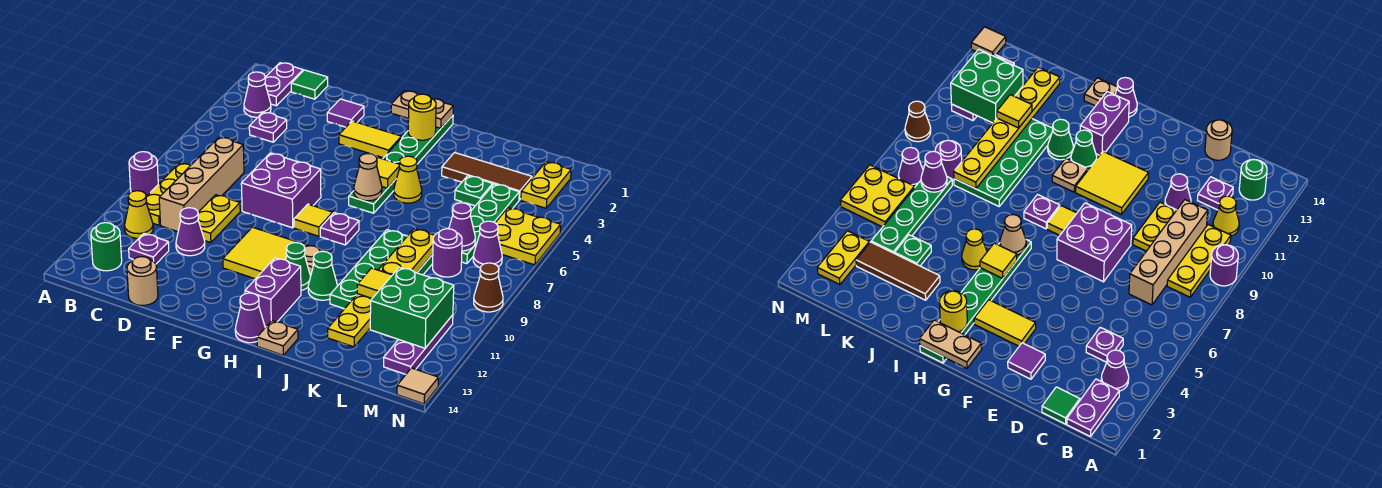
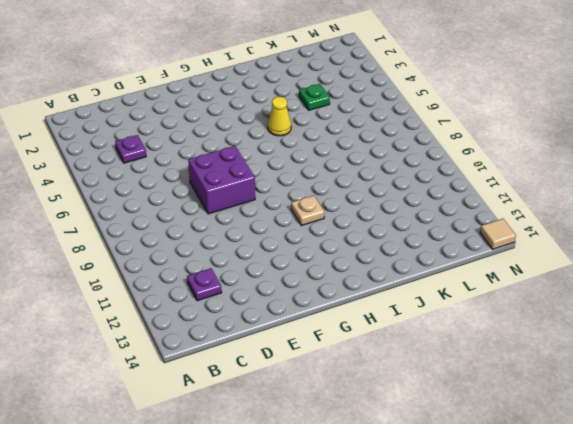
none -> purple 1x1 round brick [129,152,158,196]
none -> purple 1x2 plate [265,63,303,106]
none -> purple 1x1 cone [244,72,271,117]
none -> yellow 1x3 plate [146,163,191,225]

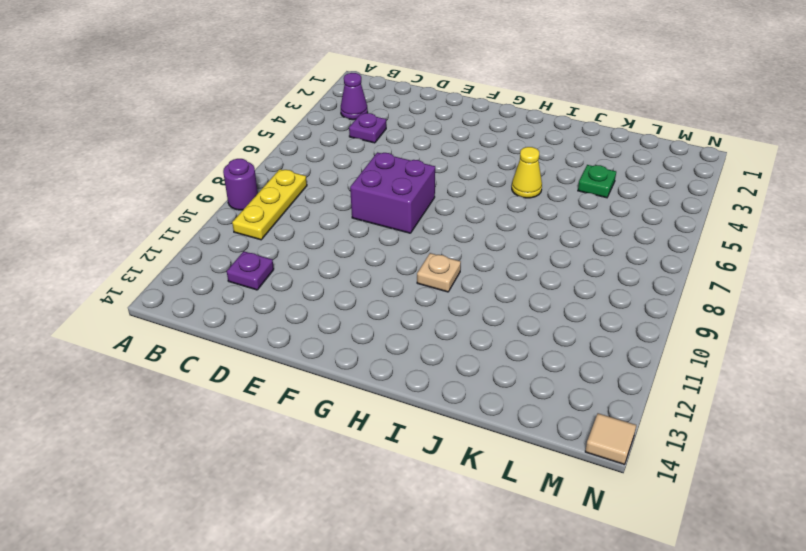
none -> purple 1x2 plate [265,63,303,106]
none -> yellow 1x1 cone [124,191,153,238]
none -> green 1x1 round brick [91,223,122,271]
none -> green 1x1 tile [291,70,328,99]

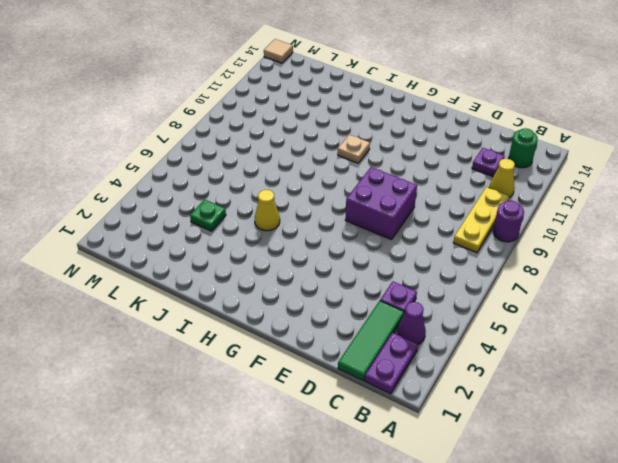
green 1x3 tile [338,301,404,380] -> green 1x1 tile [291,70,328,99]
none -> tan 1x4 brick [159,137,244,232]
none -> yellow 1x2 plate [198,195,240,243]
none -> purple 1x1 cone [176,208,205,256]
none -> tan 1x1 round brick [127,257,158,305]

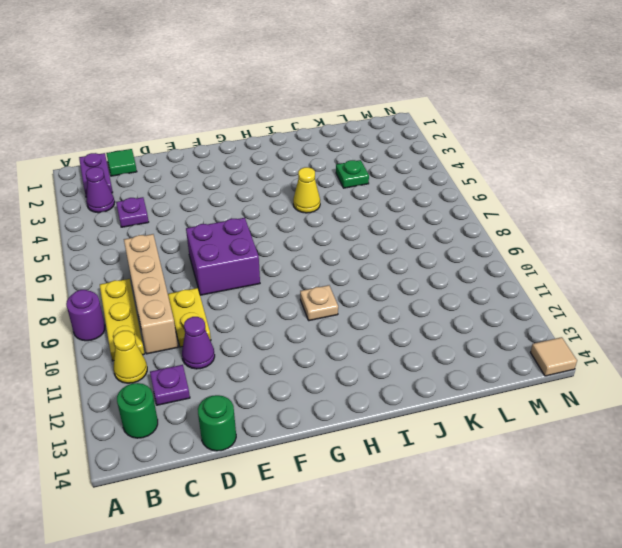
green 1x1 round brick [198,395,236,451] -> tan 1x1 round brick [127,257,158,305]
none -> purple 1x1 tile [327,99,364,127]
none -> yellow 1x2 tile [339,121,402,158]
none -> yellow 2x2 tile [223,227,304,279]
none -> yellow 1x1 tile [294,204,333,236]

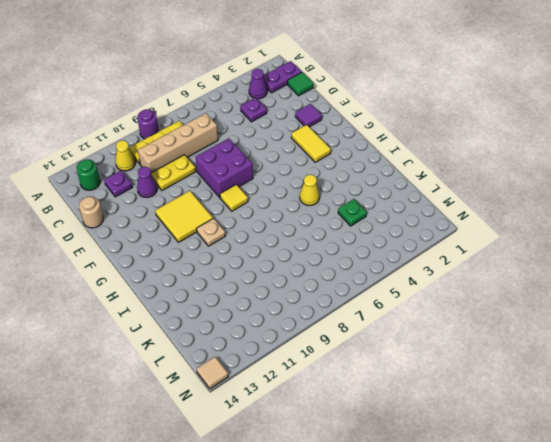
none -> green 1x6 plate [349,116,453,213]
none -> purple 1x1 plate [320,213,359,245]
none -> green 1x1 cone [286,243,310,290]
none -> purple 1x2 brick [245,258,301,327]

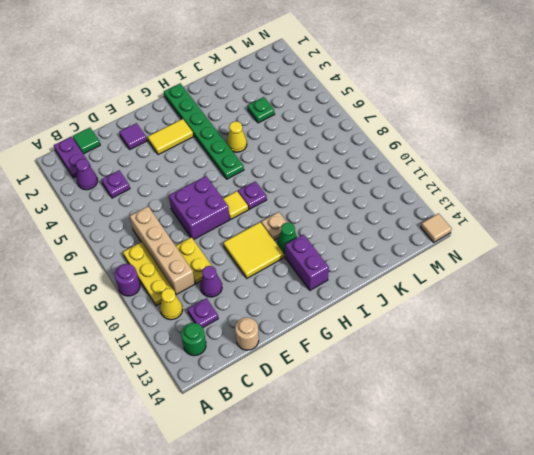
none -> purple 1x1 cone [235,293,265,343]
none -> green 1x1 cone [308,251,337,300]
none -> tan 1x1 plate [257,321,298,355]
none -> brown 1x3 tile [442,152,532,200]

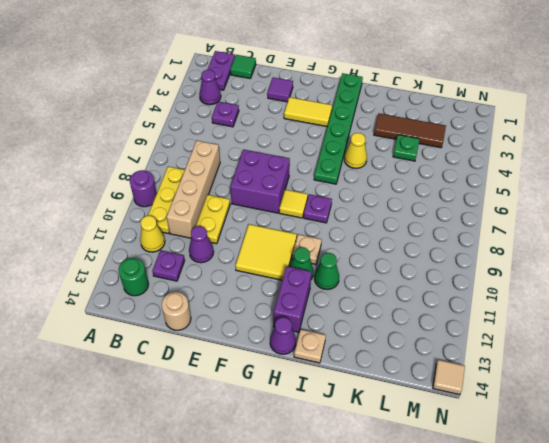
none -> green 2x4 plate [330,230,433,309]
none -> green 1x4 plate [462,184,519,264]
none -> purple 1x1 round brick [433,229,462,277]
none -> yellow 1x2 plate [521,162,571,208]

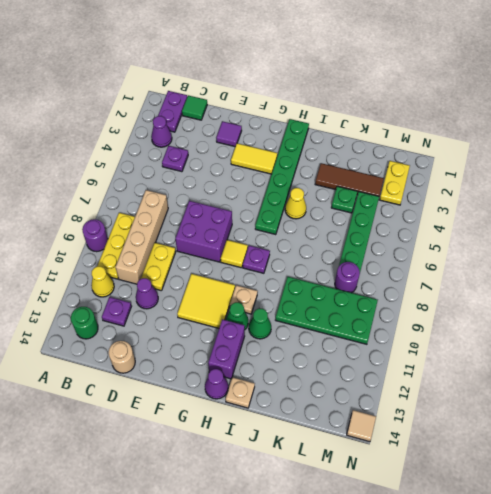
green 2x4 plate [275,277,378,344] -> green 2x4 plate turned to [330,230,433,309]
none -> yellow 2x2 plate [495,208,561,265]
none -> purple 1x1 cone [473,221,502,268]
none -> purple 1x3 plate [384,315,453,374]
none -> brown 1x1 cone [474,263,503,312]

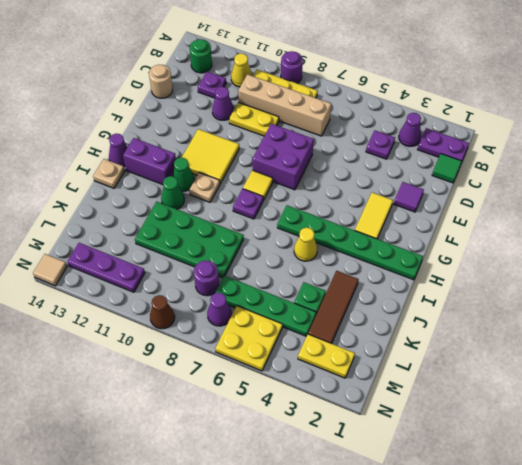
none -> tan 1x2 plate [391,91,453,128]
none -> yellow 1x1 round brick [408,94,436,140]
none -> yellow 1x1 tile [376,157,400,188]
none -> tan 1x1 cone [354,154,382,201]

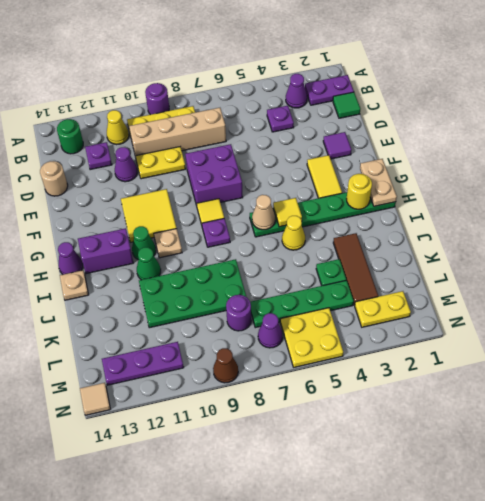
none -> yellow 1x6 plate [328,229,434,347]
none -> purple 1x1 cone [449,203,475,251]
none -> green 2x2 brick [370,267,454,348]
none -> yellow 1x1 tile [357,268,392,298]

